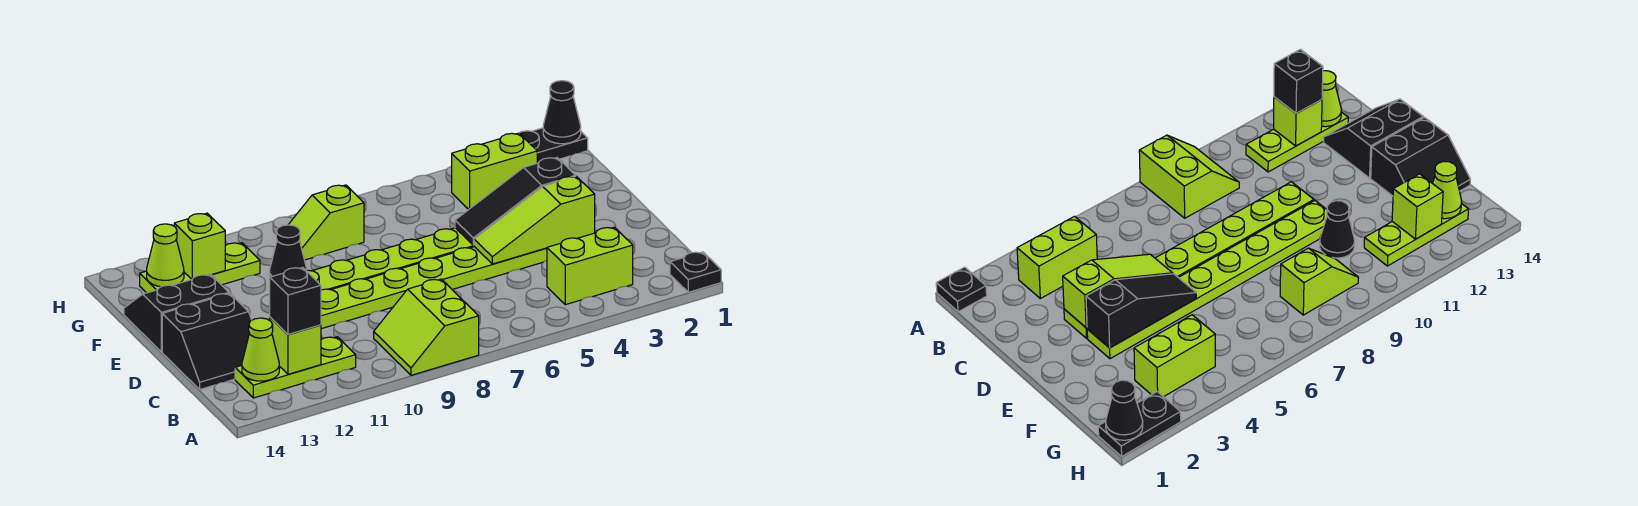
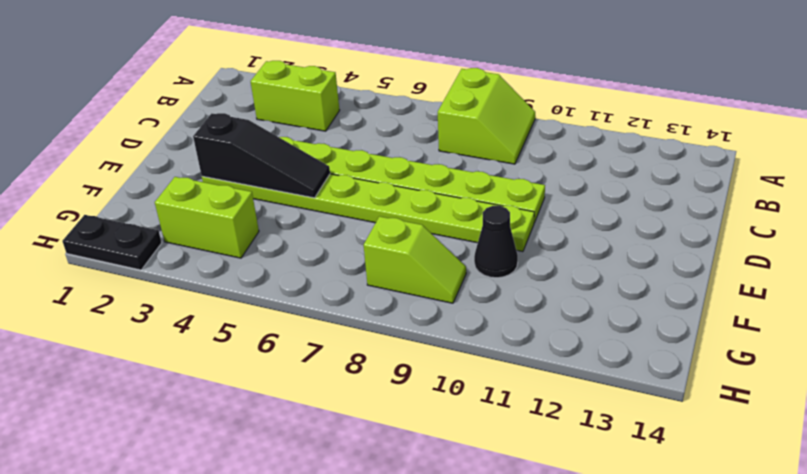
none -> black 1x1 plate [670,252,721,292]
none -> lime 1x3 plate [235,337,356,398]
none -> black 2x2 slope [162,293,252,389]

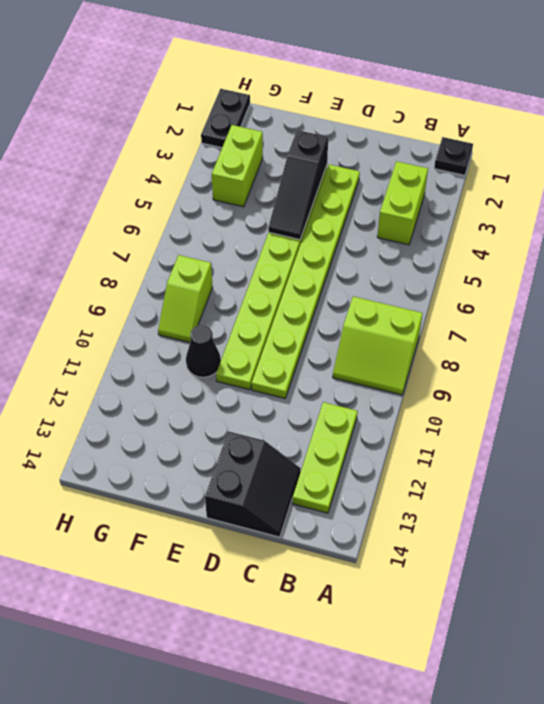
none -> black 2x2 slope [124,274,229,352]
none -> lime 1x3 plate [140,243,260,293]
none -> lime 1x1 brick [270,317,321,374]

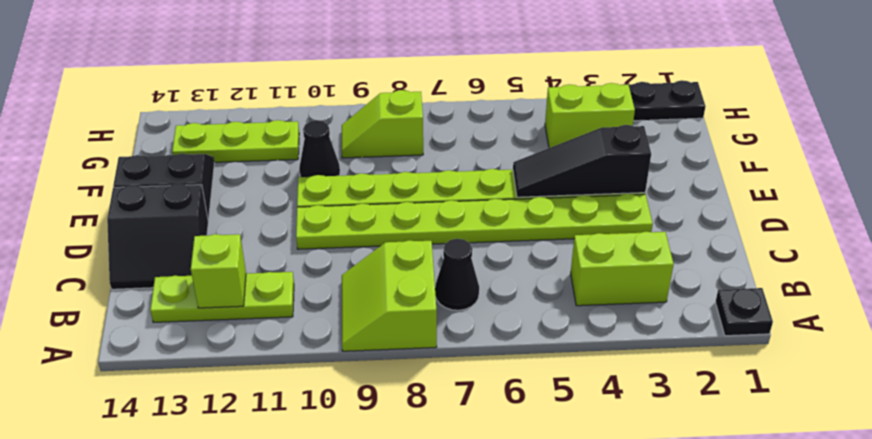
black 1x1 cone [435,239,479,310] -> black 1x1 cone moved to [543,81,581,144]
none -> lime 1x1 cone [242,318,279,381]
none -> lime 1x3 slope [474,176,595,264]
none -> lime 1x1 brick [174,213,225,279]

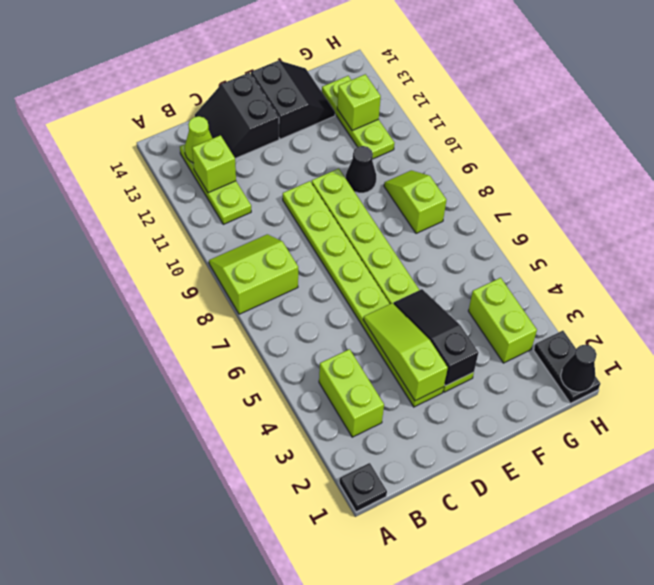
none -> lime 1x1 cone [147,224,184,287]
none -> black 1x1 brick [270,267,321,334]

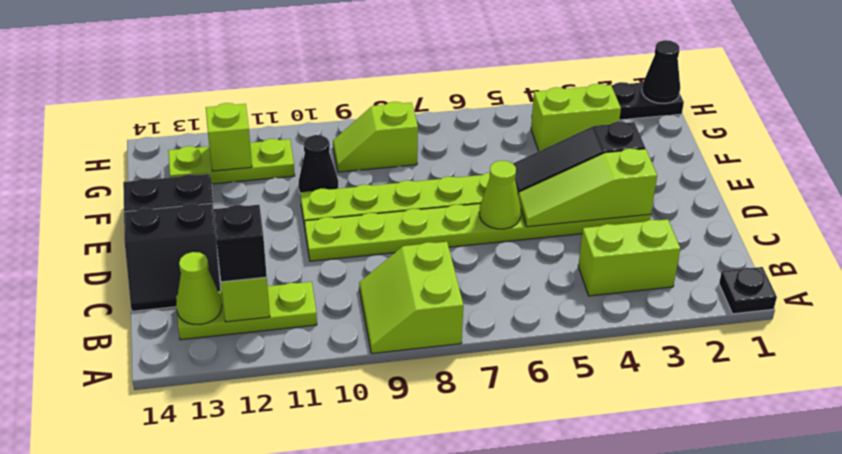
lime 1x1 cone [479,161,521,229] -> lime 1x1 cone moved to [147,224,184,287]

